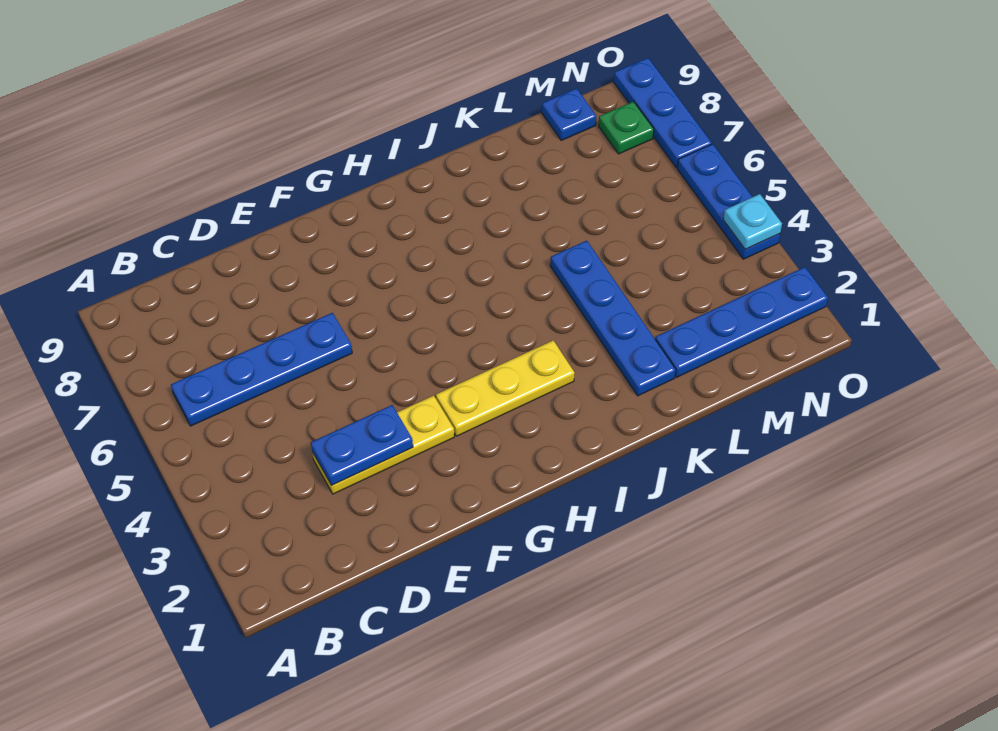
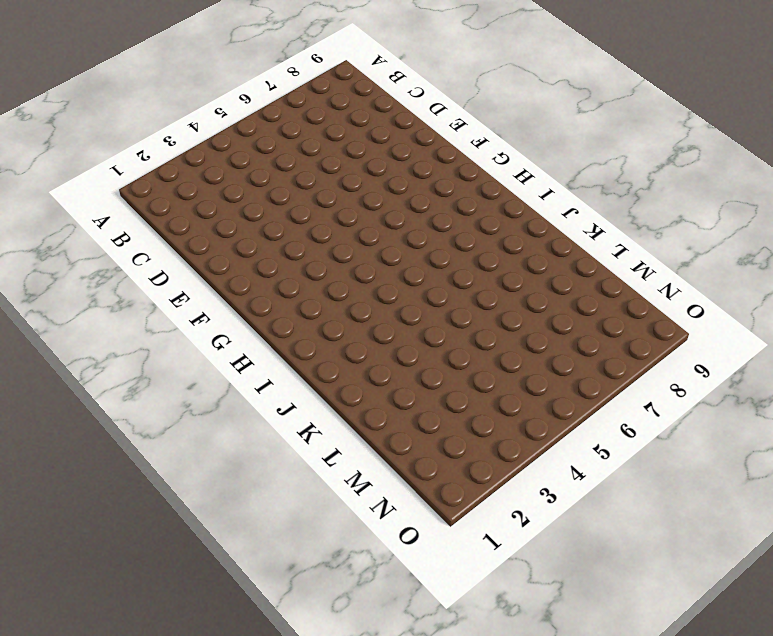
none -> blue 1x4 plate [171,313,352,426]
none -> yellow 1x3 plate [312,395,454,494]

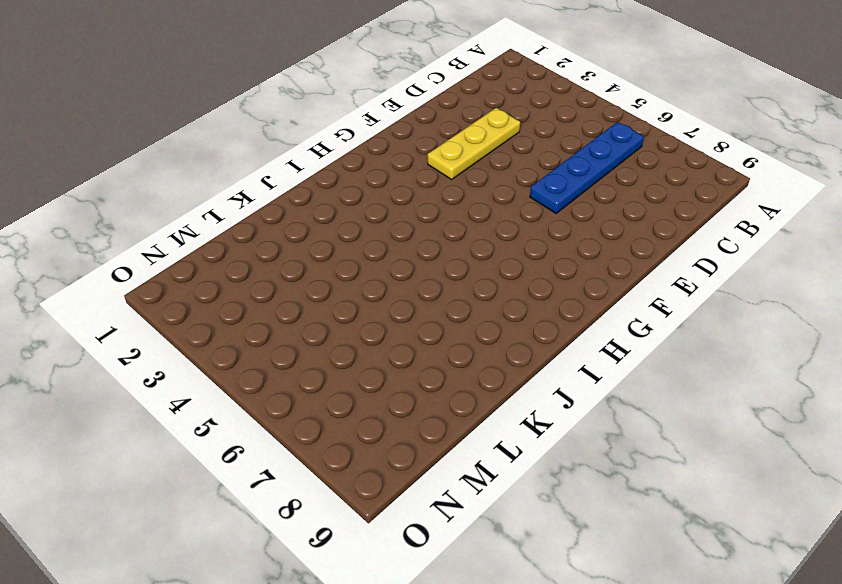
none -> yellow 1x3 plate [436,340,575,436]
none -> blue 1x4 plate [550,241,676,396]

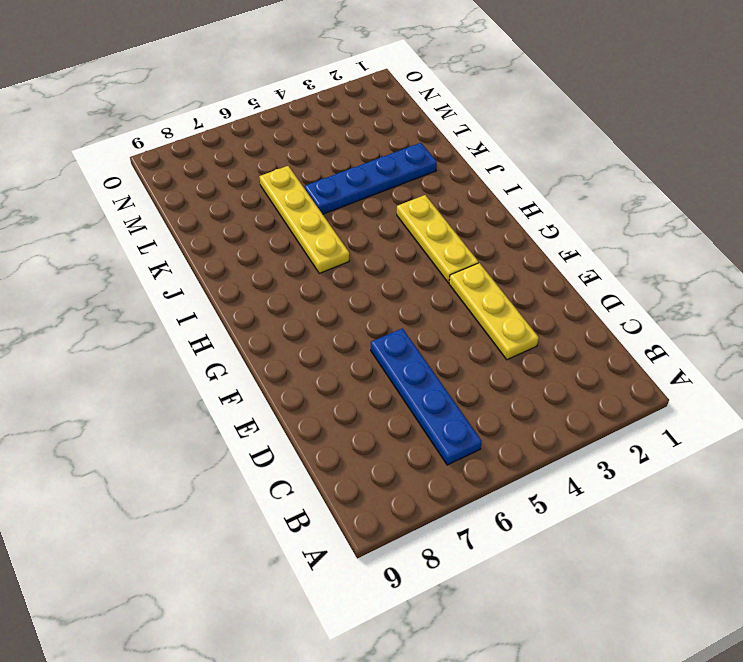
yellow 1x4 plate [259,166,349,273] -> none
none -> blue 1x4 plate [655,267,828,377]
none -> blue 1x1 plate [542,88,596,140]

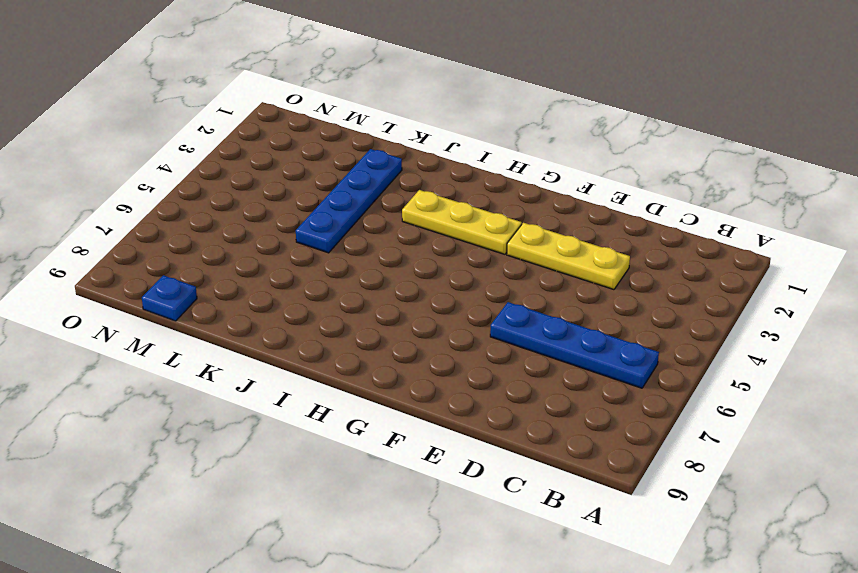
none -> blue 1x4 plate [655,267,828,377]
none -> green 1x1 plate [599,102,654,154]

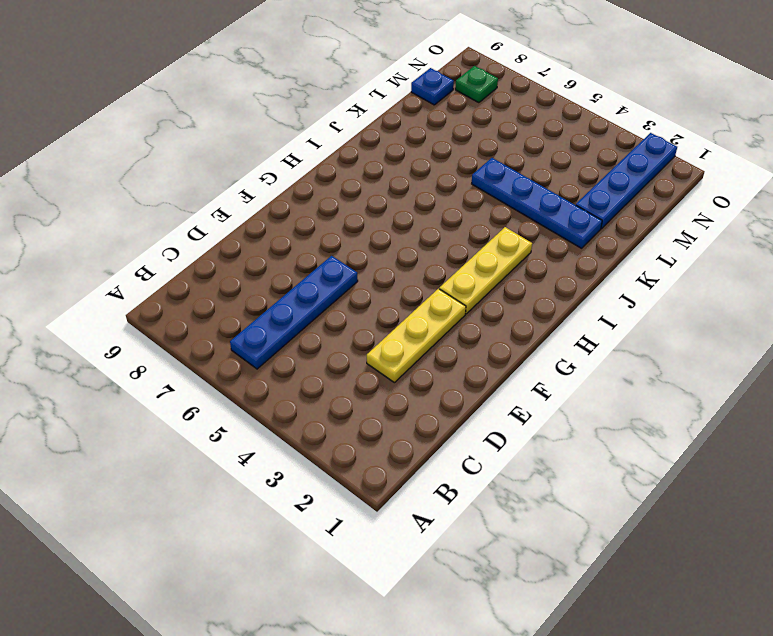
none -> blue 1x3 plate [677,144,780,259]
none -> blue 1x3 plate [614,58,712,168]

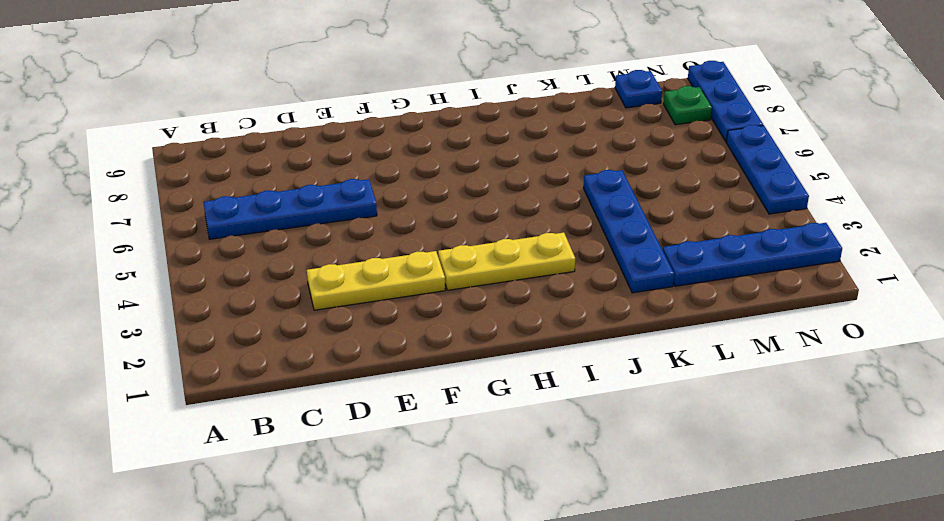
none -> blue 1x2 plate [311,405,413,485]
none -> cyan 1x1 plate [723,194,782,249]

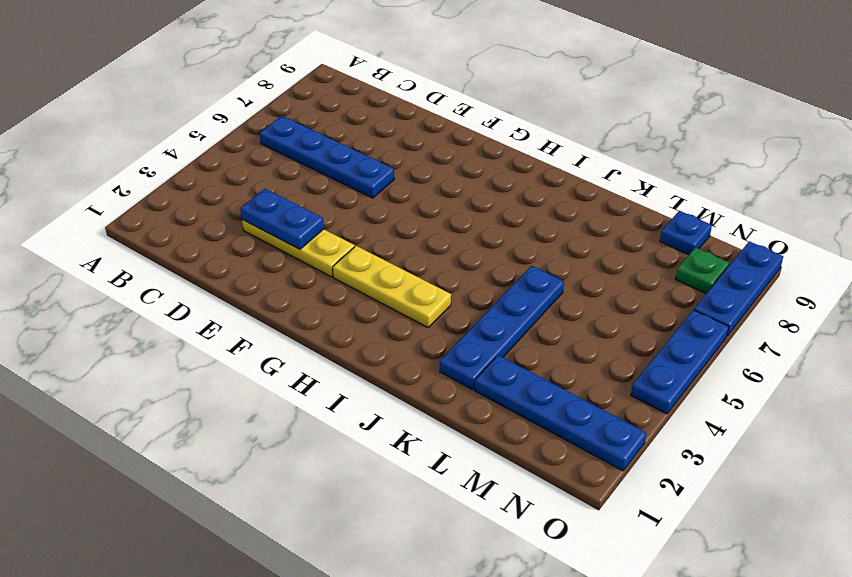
none -> cyan 1x1 plate [723,194,782,249]

